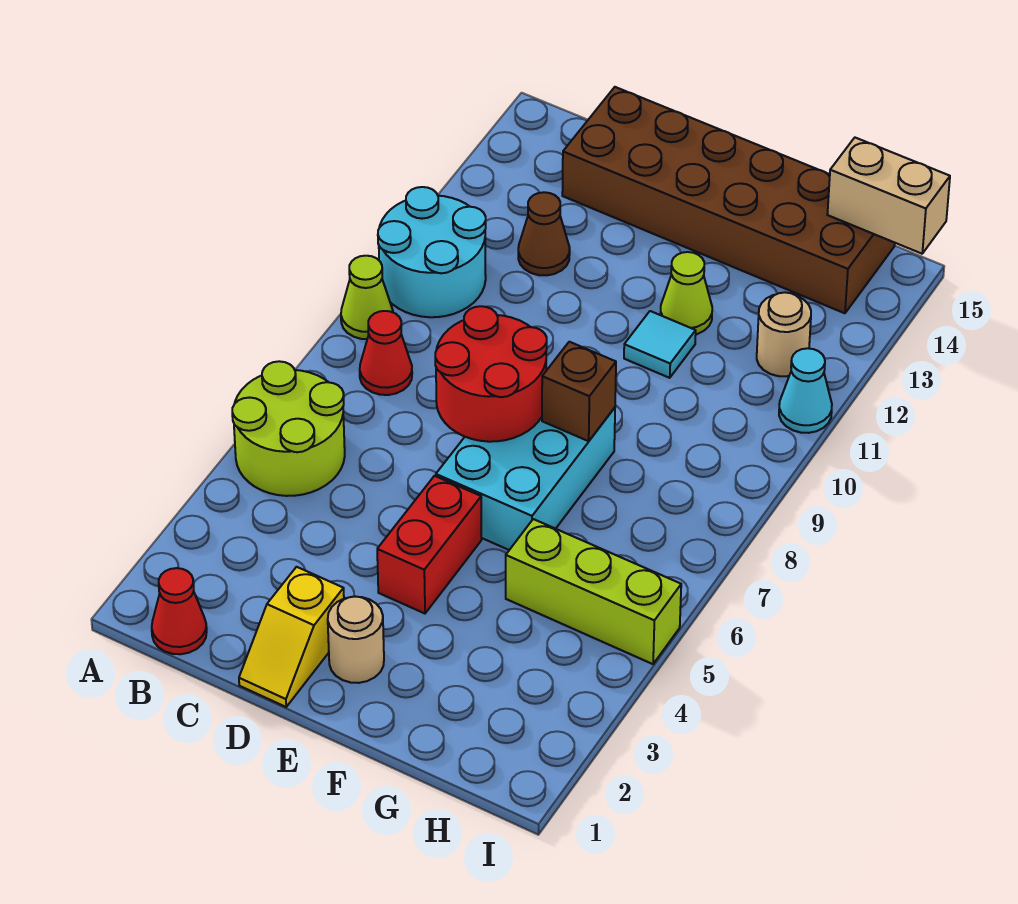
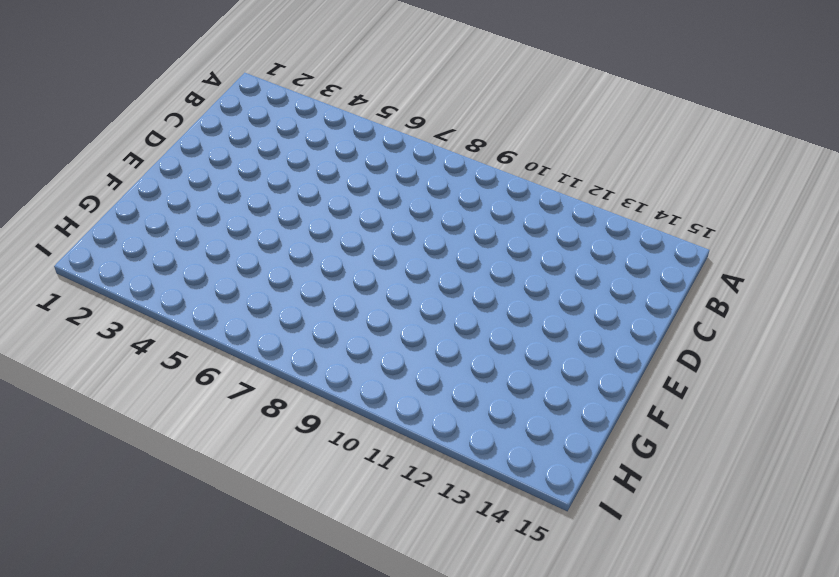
none -> lime 2x2 round brick [232,361,345,496]
none -> lime 1x1 cone [341,256,393,339]
none -> cyan 2x2 round brick [378,187,486,317]

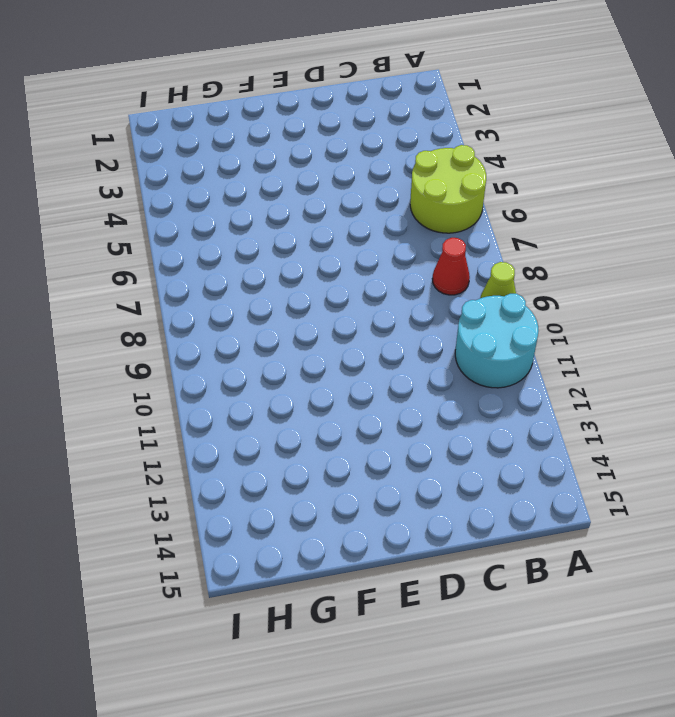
none -> red 1x1 cone [152,568,207,654]
none -> brown 1x1 cone [518,192,570,275]
none -> brown 2x6 brick [562,87,895,313]

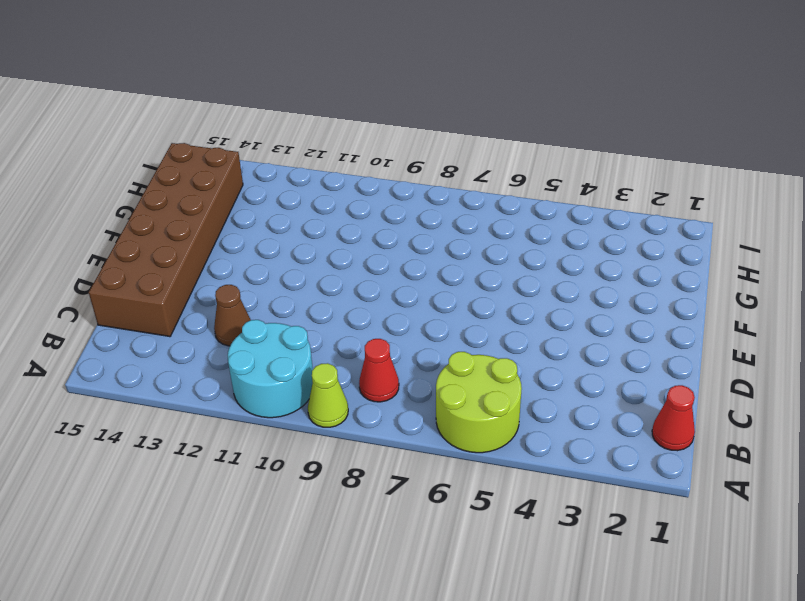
none -> yellow 1x2 slope [239,567,344,707]
none -> tan 1x1 round brick [328,597,384,683]
none -> red 1x2 brick [377,476,481,614]

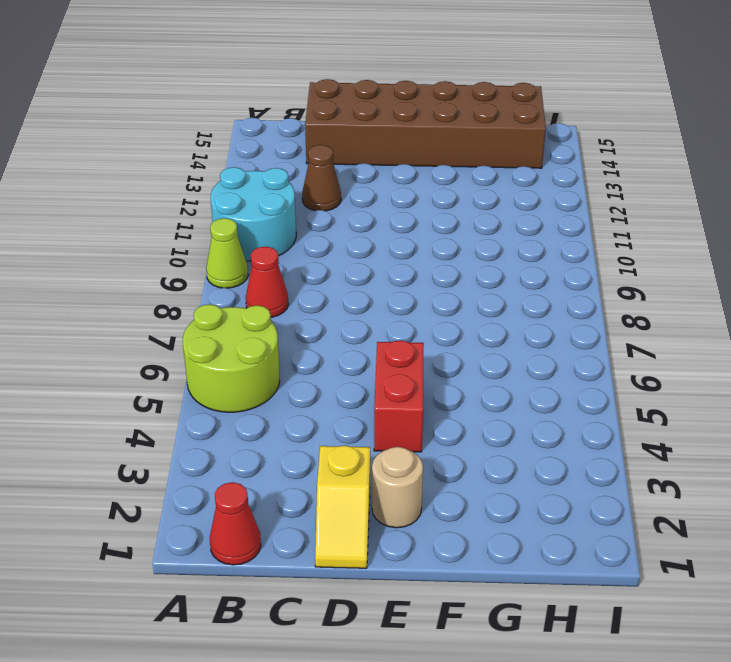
none -> cyan 2x3 brick [436,408,615,550]
none -> cyan 1x1 tile [624,311,696,378]
none -> lime 1x1 cone [660,252,712,334]

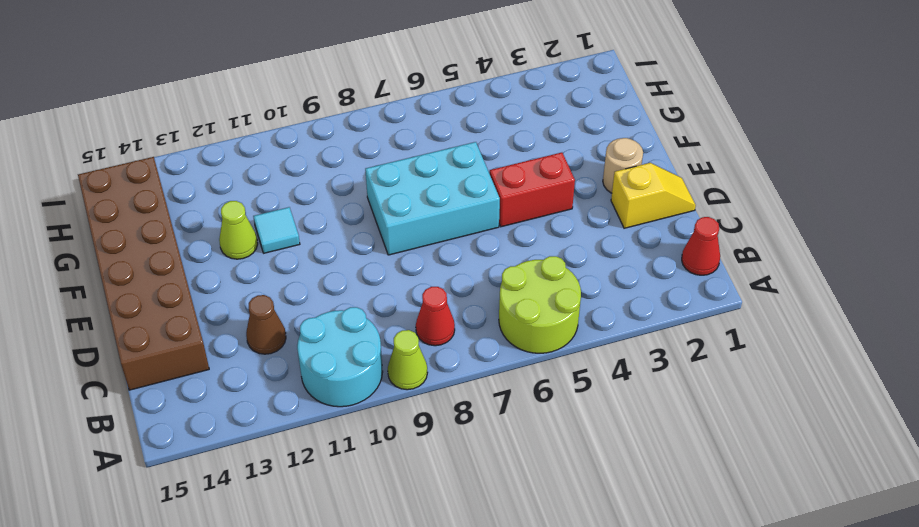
none -> lime 1x3 brick [506,519,681,664]
none -> tan 1x1 round brick [757,292,811,376]
none -> cyan 1x1 cone [779,348,832,433]

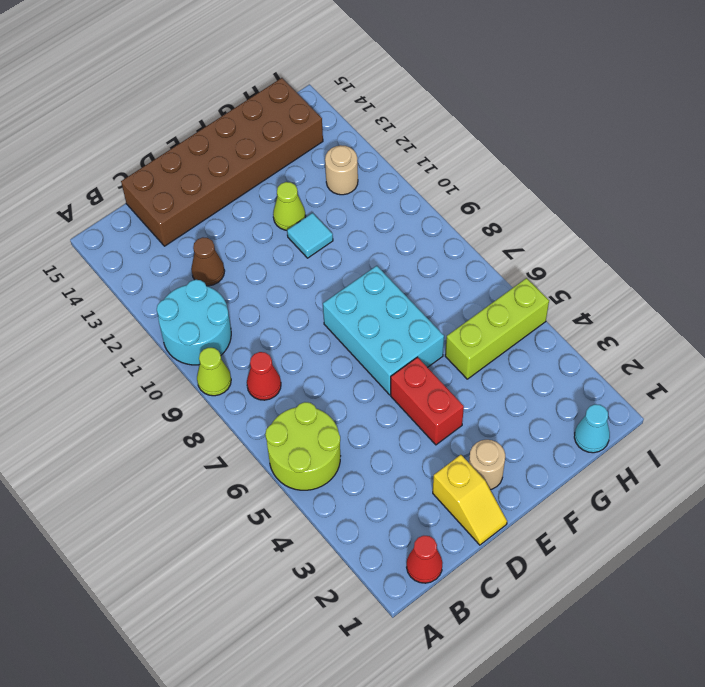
cyan 1x1 cone [574,404,610,453] -> cyan 1x1 cone moved to [779,348,832,433]
none -> red 2x2 round brick [435,306,547,442]
none -> brown 1x1 brick [542,342,616,441]
none -> tan 1x2 brick [827,138,950,254]

